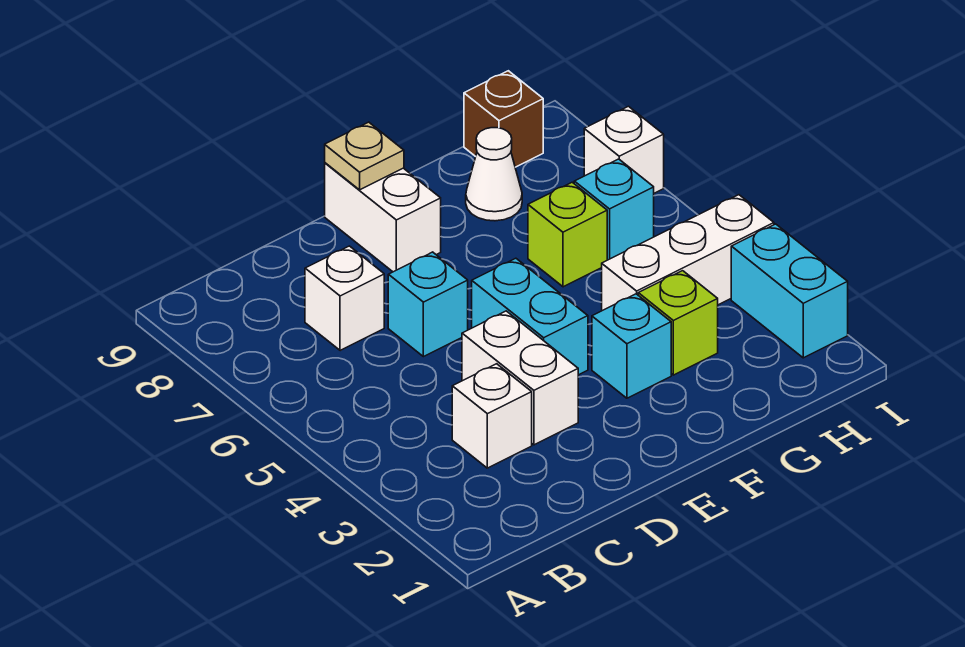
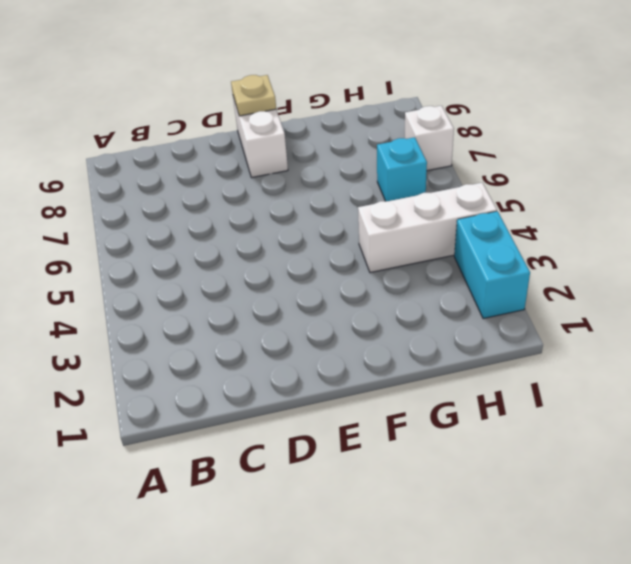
none -> white 1x1 brick [452,364,532,468]
none -> white 1x1 brick [305,246,384,351]
none -> white 1x2 brick [462,311,578,445]

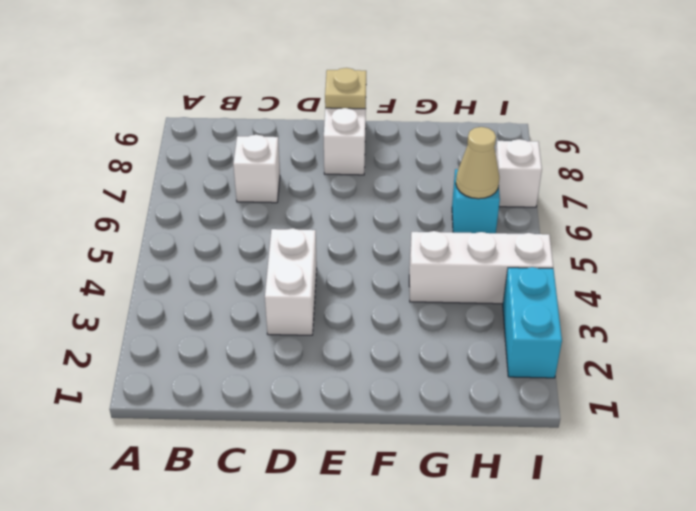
tan 1x1 cone [456,127,499,199] -> none
none -> white 1x1 brick [452,364,532,468]
none -> cyan 1x1 brick [388,252,468,357]
none -> cyan 1x2 brick [472,258,588,375]

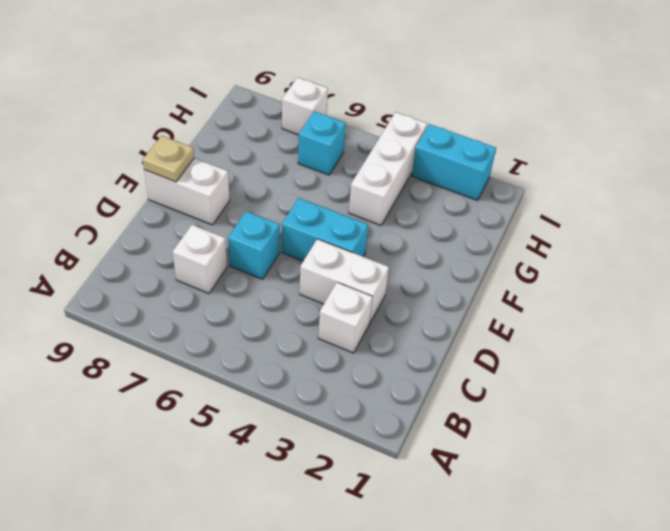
none -> cyan 1x1 brick [592,294,671,398]
none -> lime 1x1 brick [638,271,718,375]
none -> lime 1x1 brick [528,182,607,287]

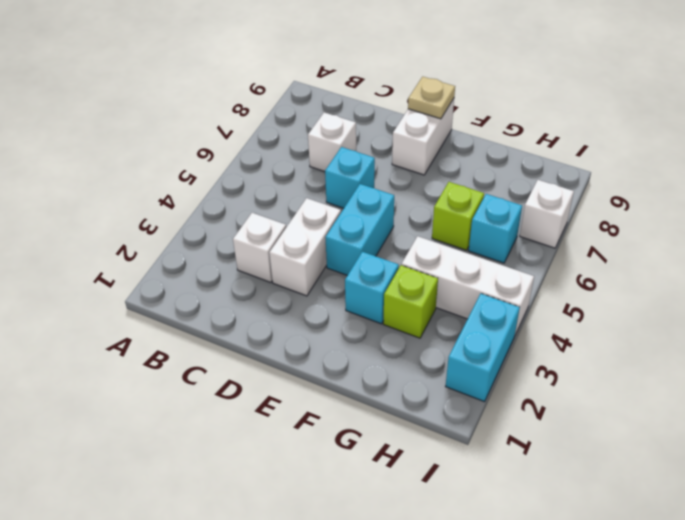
none -> white 1x1 cone [466,128,522,221]
none -> brown 1x1 brick [464,71,543,167]

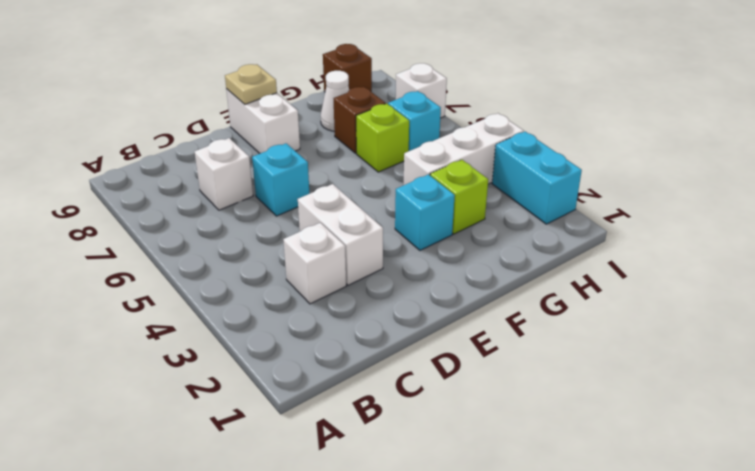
brown 1x1 brick [333,87,385,153] -> none
none -> cyan 1x2 brick [472,258,588,375]

